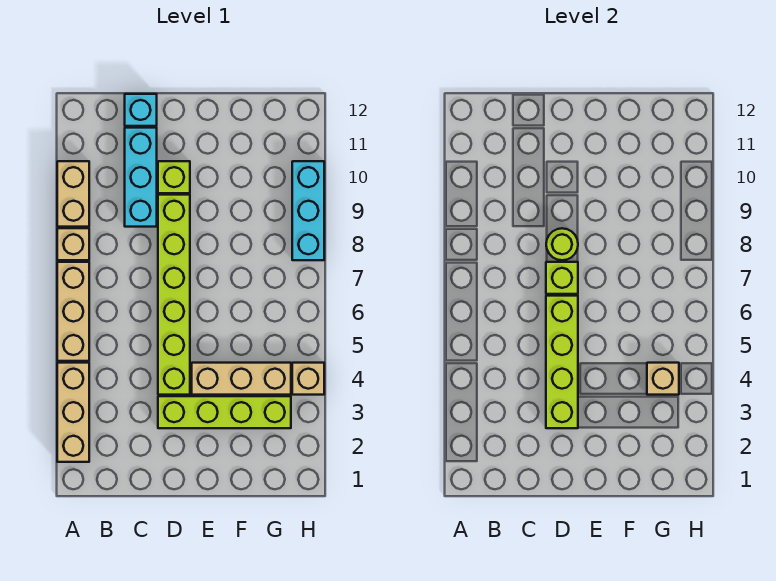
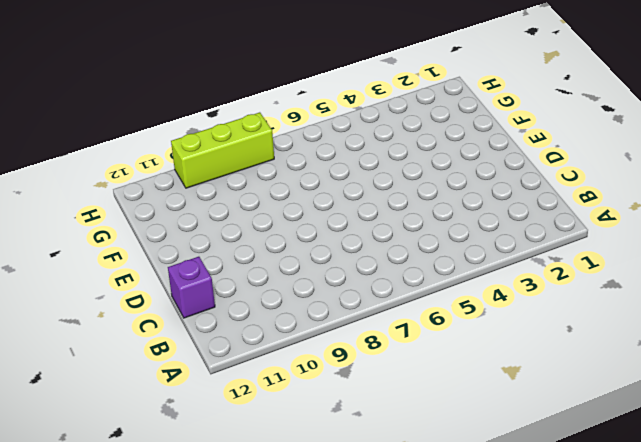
purple 1x1 brick [168,257,215,318] -> cyan 1x1 brick [125,94,157,126]
lime 1x3 brick [171,112,274,188] -> cyan 1x3 brick [292,161,324,260]
none -> tan 1x3 brick [57,363,89,462]
none -> tan 1x3 brick [57,262,89,361]
none -> tan 1x1 brick [57,228,89,260]

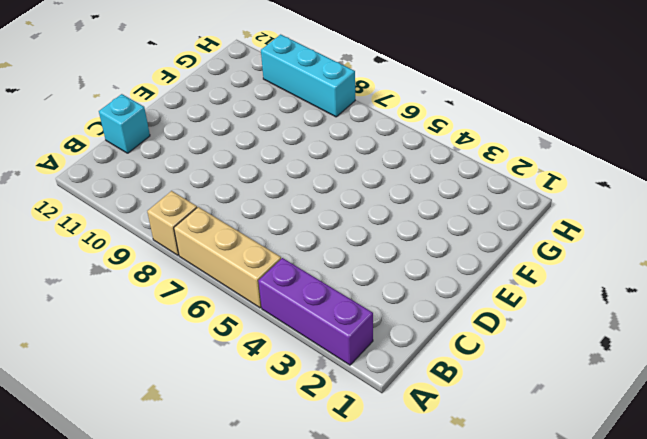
purple 1x3 brick [258,258,373,365] -> tan 1x3 brick [57,363,89,462]
none -> tan 1x2 brick [57,161,89,227]
none -> cyan 1x3 brick [125,128,157,227]
none -> lime 1x4 brick [158,396,291,428]

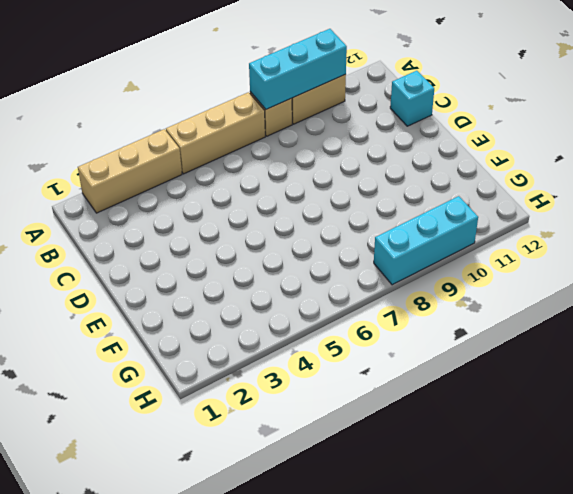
cyan 1x3 brick [249,29,347,109] -> cyan 1x3 brick moved to [125,128,157,227]
none -> lime 1x4 brick [158,396,291,428]
none -> lime 1x6 brick [158,195,190,395]
none -> lime 1x1 brick [158,161,190,193]

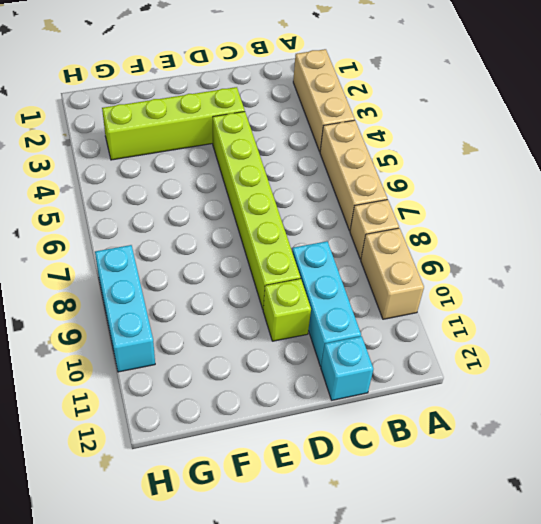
none -> tan 1x3 brick [192,363,291,395]
none -> tan 1x1 brick [292,363,324,395]
none -> lime 1x4 brick [546,296,578,428]

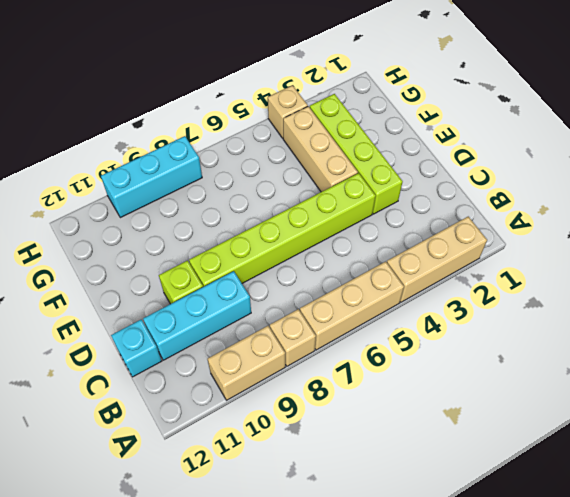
none -> lime 1x4 brick [546,296,578,428]
none -> lime 1x1 brick [546,262,578,294]
none -> lime 1x1 round brick [546,228,578,260]

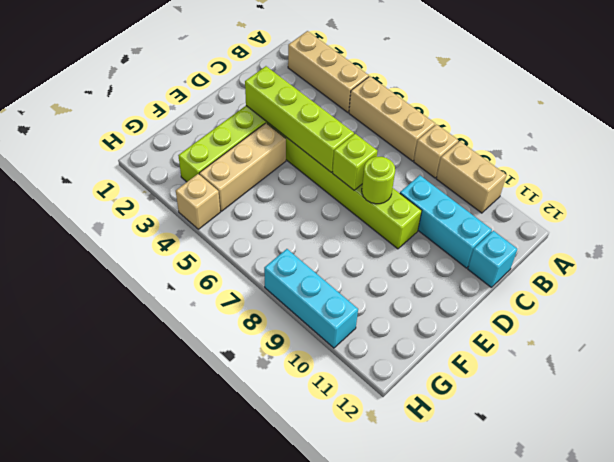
none -> lime 1x1 brick [158,161,190,193]
none -> tan 1x1 brick [647,363,679,395]

